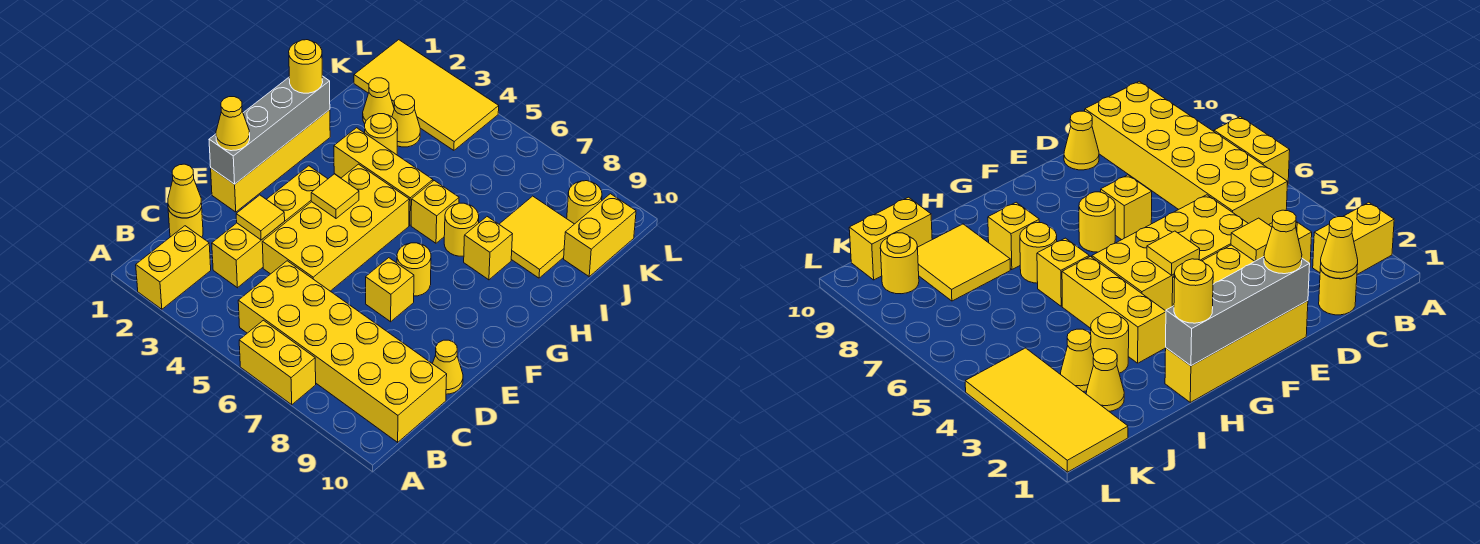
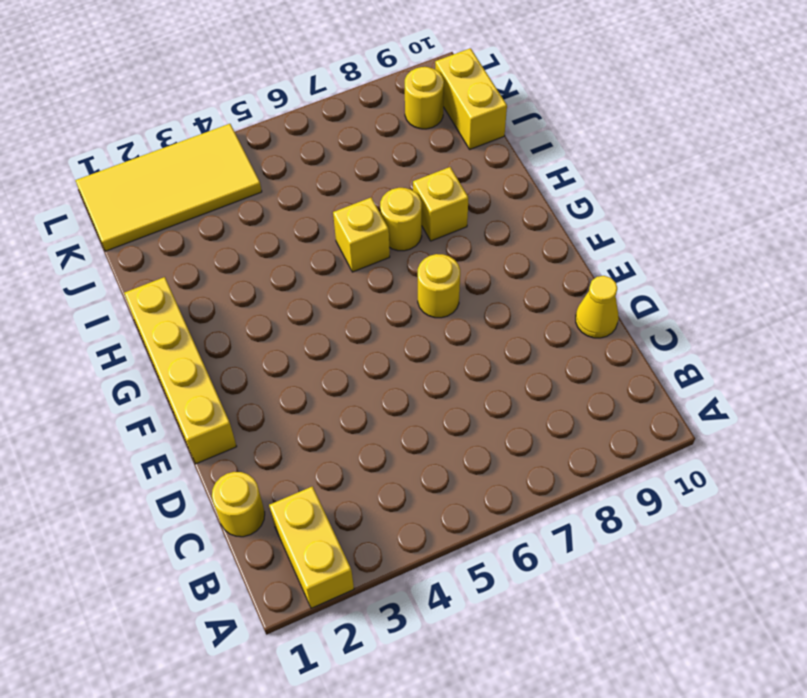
none -> yellow 1x2 brick [239,320,316,405]
none -> yellow 2x6 brick [238,261,447,442]
none -> yellow 1x4 brick [212,166,327,288]

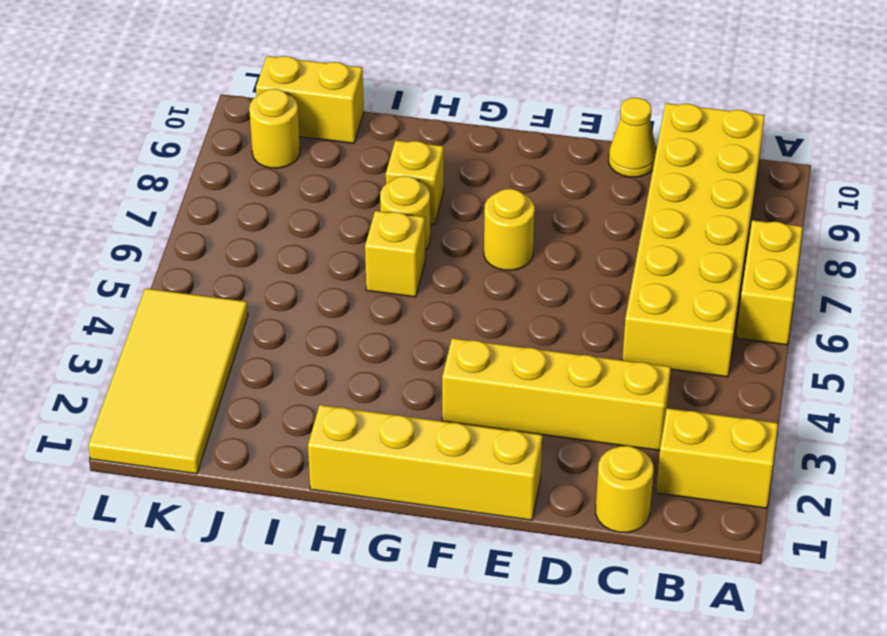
none -> yellow 2x4 brick [262,164,409,291]
none -> yellow 1x1 brick [366,258,414,322]
none -> yellow 1x3 brick [334,128,433,225]

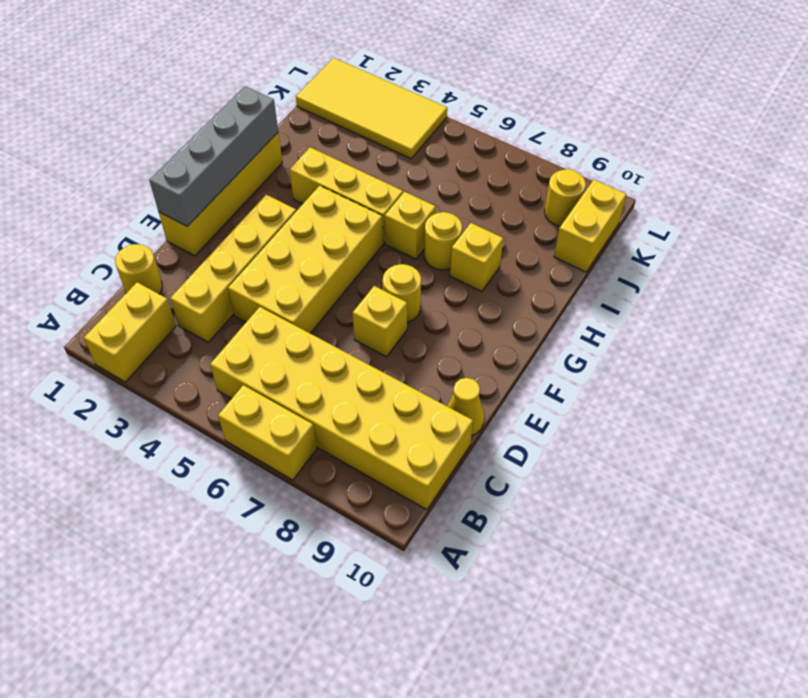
none -> yellow 1x1 round brick [365,114,398,155]
none -> yellow 2x2 tile [499,196,574,278]
none -> yellow 1x1 cone [363,78,394,124]

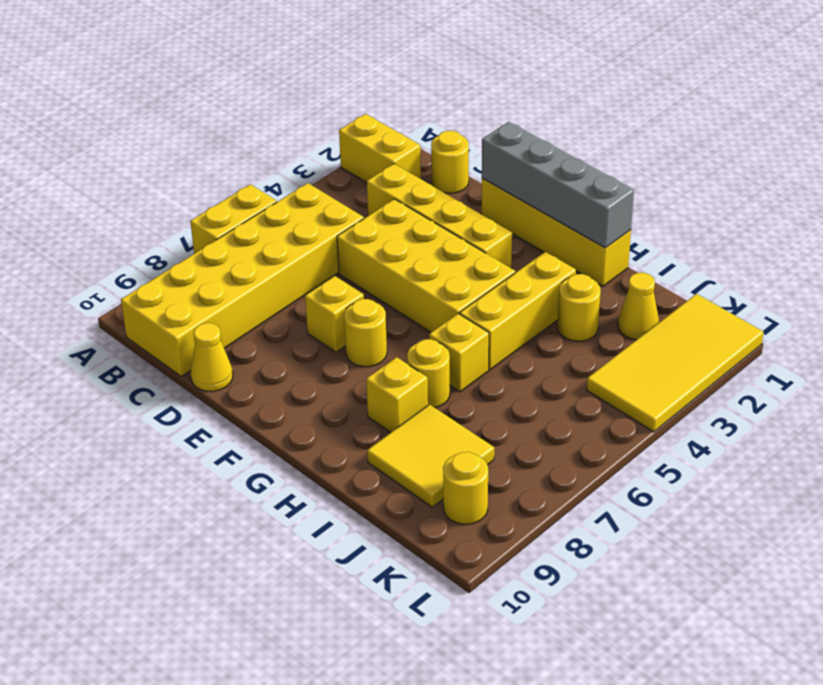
none -> yellow 1x1 cone [392,95,420,147]
none -> yellow 1x2 brick [564,194,636,277]
none -> yellow 1x1 cone [168,164,202,218]

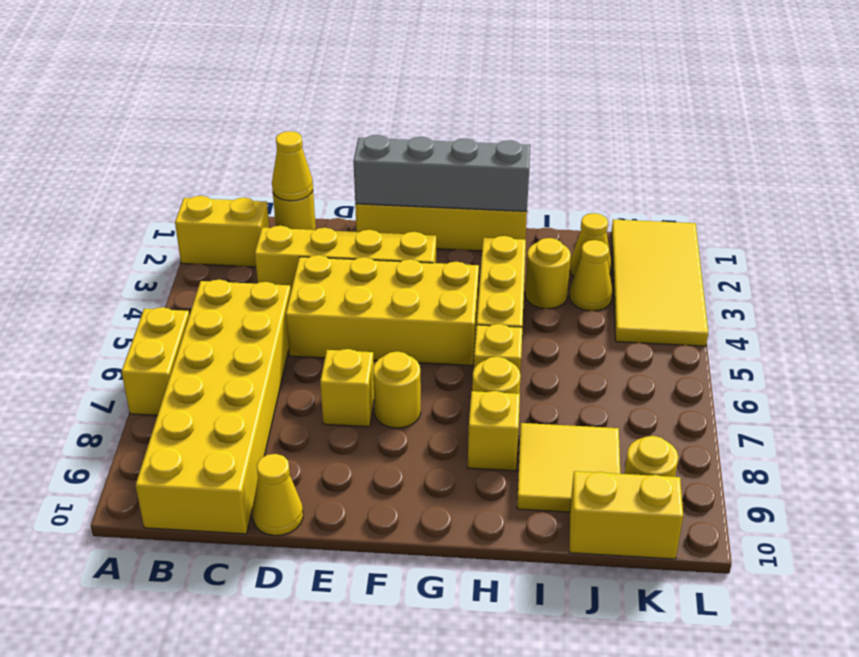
none -> yellow 1x1 tile [236,195,285,240]
none -> yellow 1x1 tile [311,174,359,218]
none -> yellow 1x1 cone [216,97,250,151]

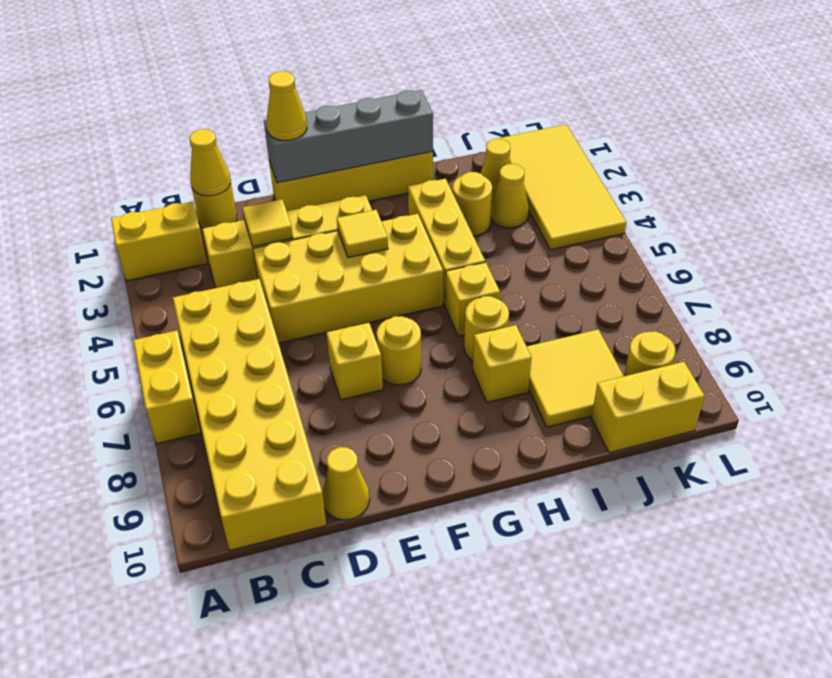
none -> yellow 1x1 round brick [289,40,323,93]

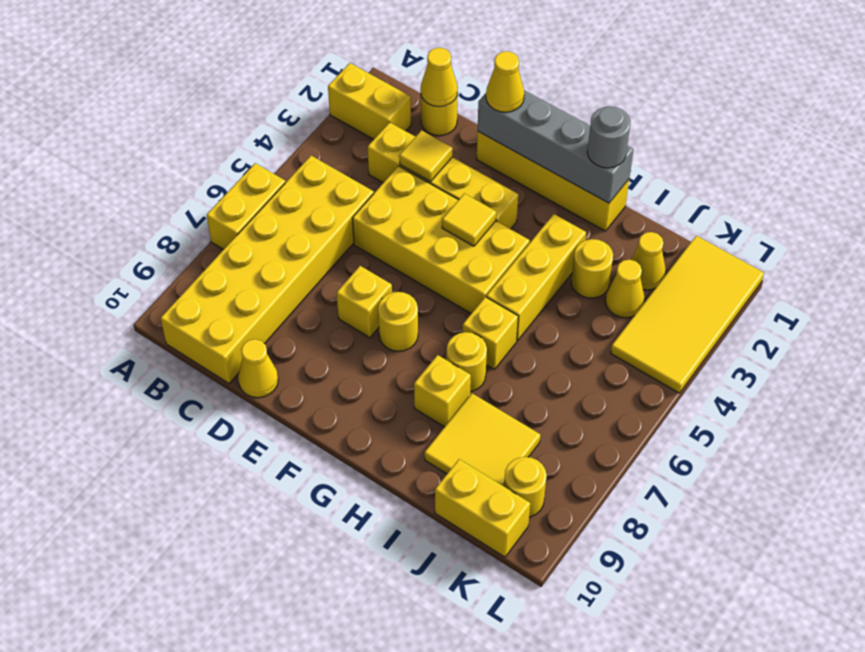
grey 1x1 round brick [587,106,630,168] -> yellow 1x1 round brick [289,40,323,93]

